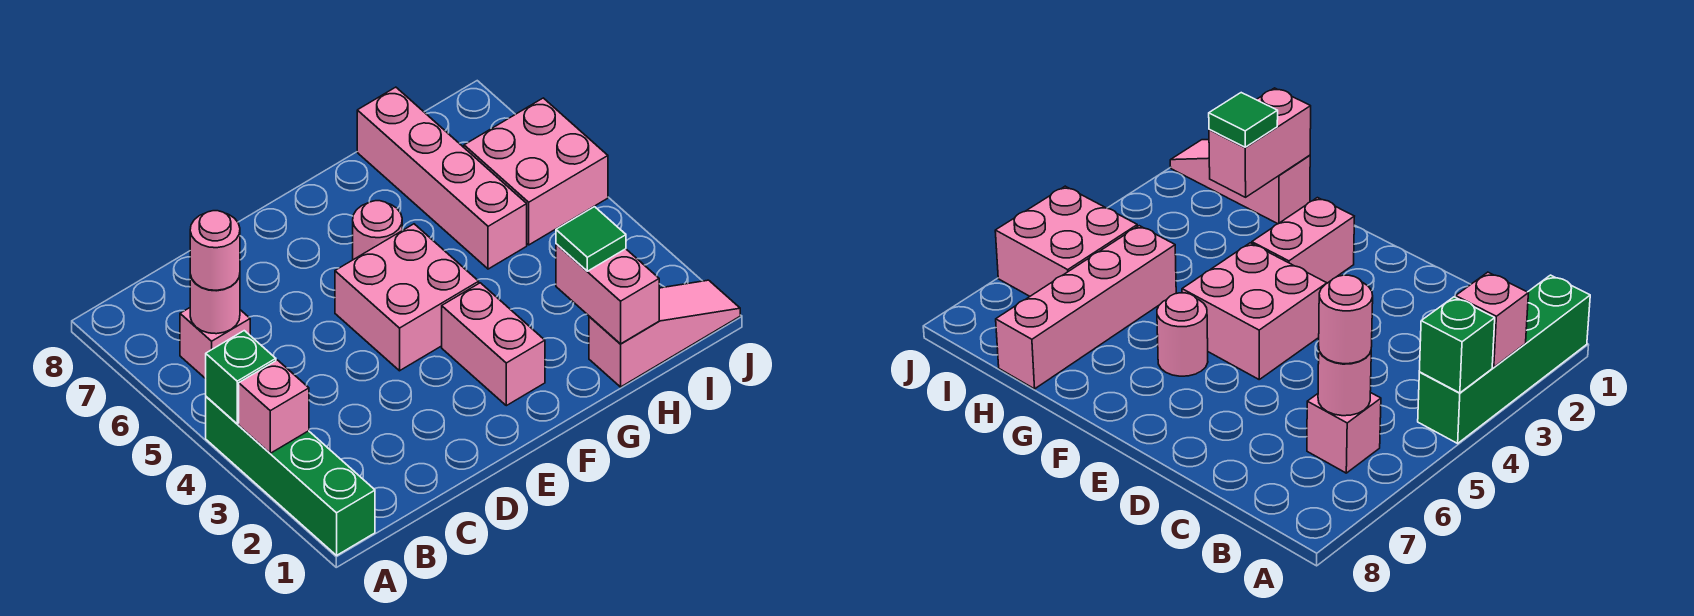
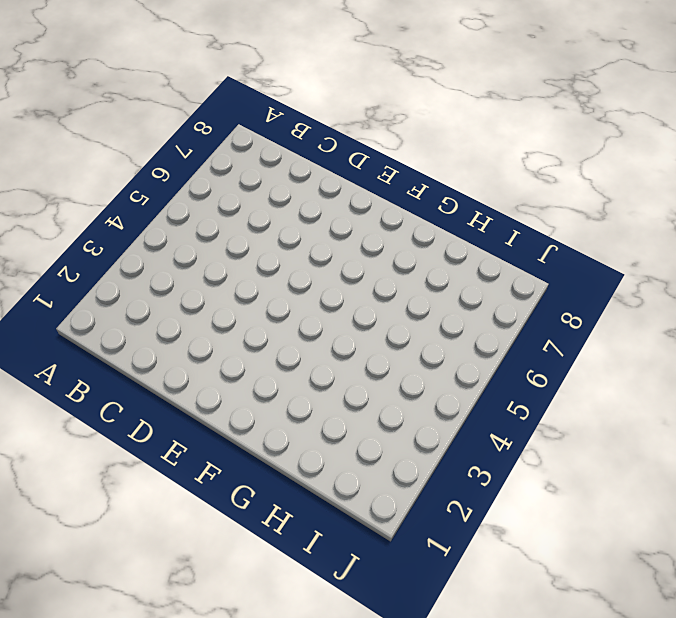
none -> green 1x4 brick [206,397,375,555]
none -> pink 1x1 brick [180,308,250,379]
none -> pink 2x2 brick [335,224,479,371]

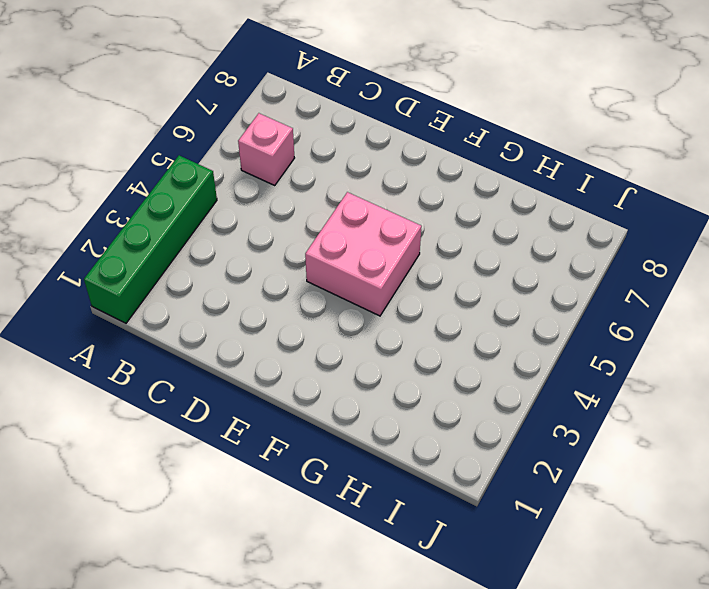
none -> pink 1x2 brick [442,283,545,406]
none -> pink 1x1 round brick [353,201,402,260]
none -> pink 1x3 slope [589,280,740,387]

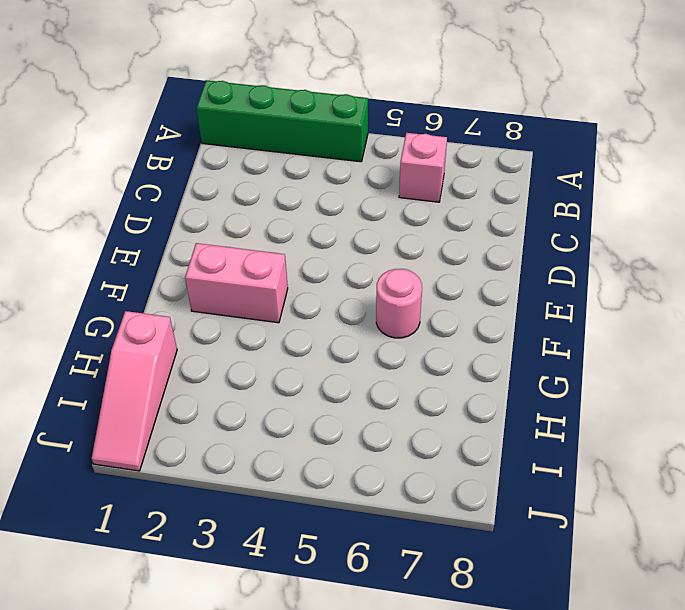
none -> pink 2x2 brick [335,224,479,371]
none -> pink 1x4 brick [357,87,527,269]
none -> pink 2x2 brick [464,98,608,245]

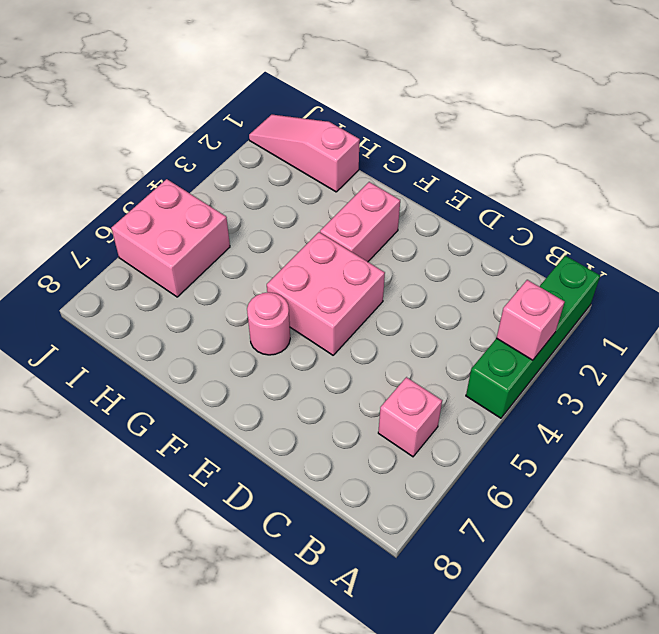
none -> pink 1x4 brick [357,87,527,269]
none -> green 1x1 brick [206,331,276,424]
none -> pink 1x1 round brick [190,275,240,334]

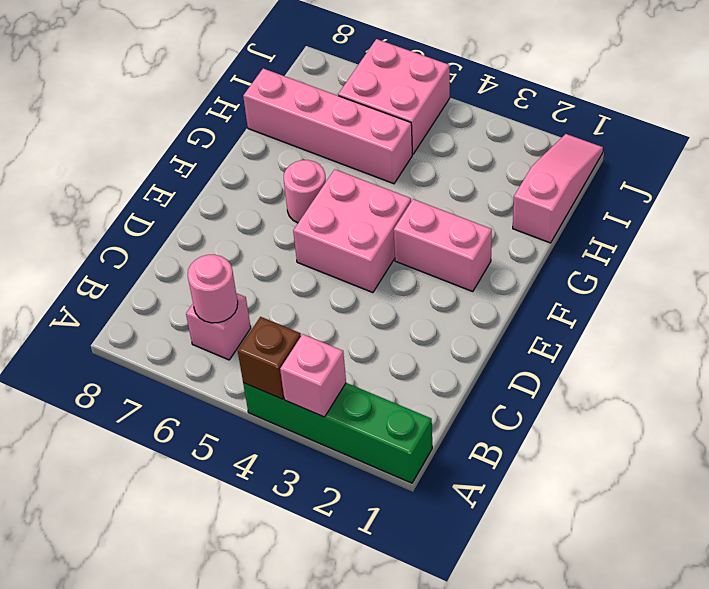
brown 1x1 brick [238,317,301,399] -> green 1x1 brick [206,331,276,424]
none -> pink 1x2 brick [556,244,659,344]
none -> pink 1x1 round brick [190,211,240,290]
none -> green 1x1 tile [556,207,626,271]

